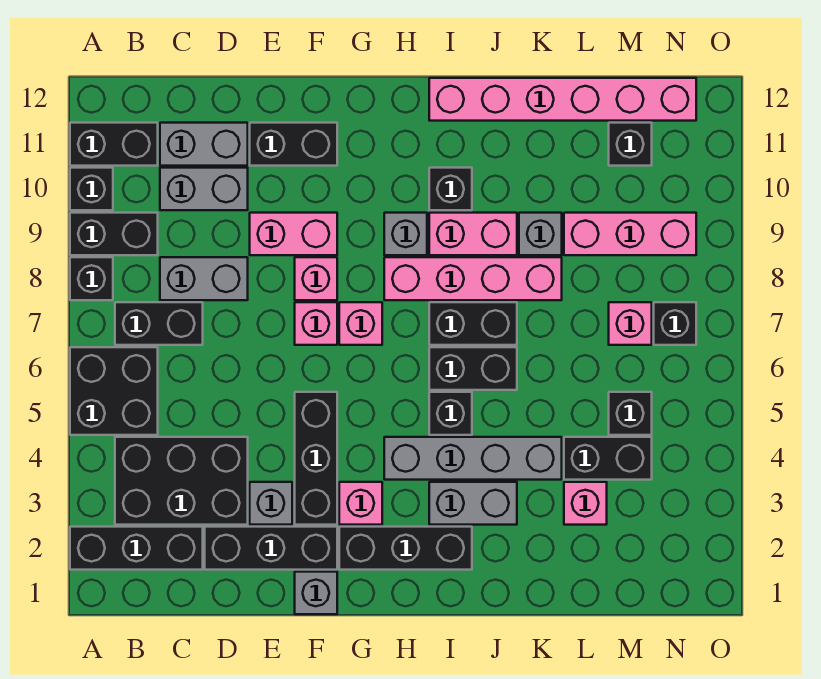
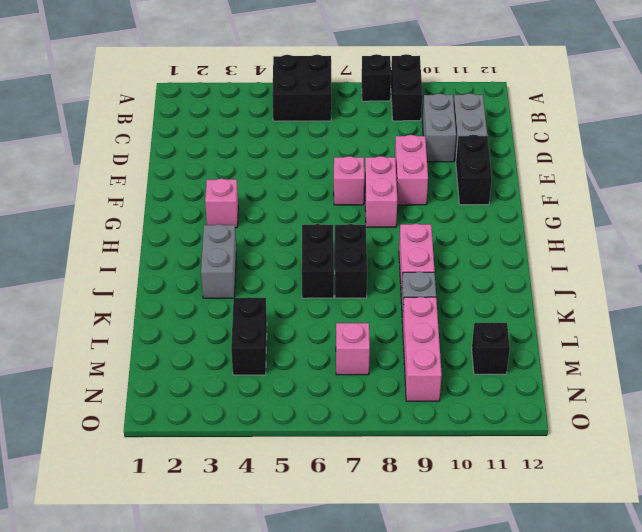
pink 1x2 brick [365,156,397,227] -> pink 1x1 brick [295,257,337,300]
none -> black 1x3 brick [70,527,203,570]
none -> black 1x1 brick [70,168,113,210]
none -> black 1x2 brick [70,123,158,166]
none -> black 2x3 brick [115,437,248,525]

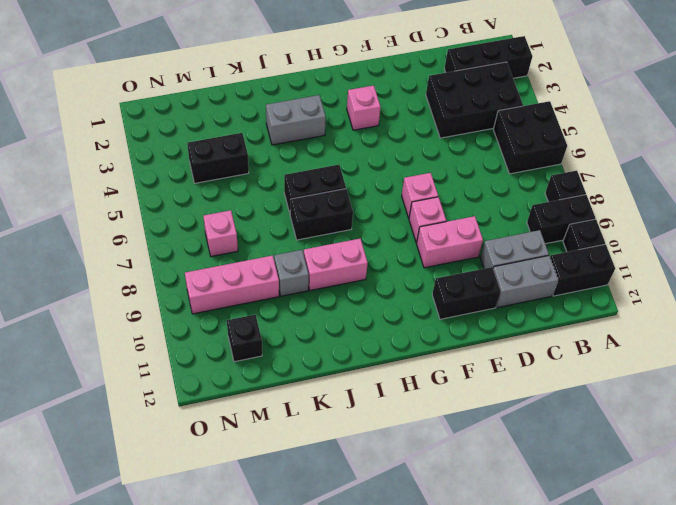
none -> black 1x2 brick [115,302,203,345]
none -> grey 1x2 brick [160,257,248,300]
none -> black 1x3 brick [205,527,337,570]
none -> grey 1x1 brick [250,482,292,525]

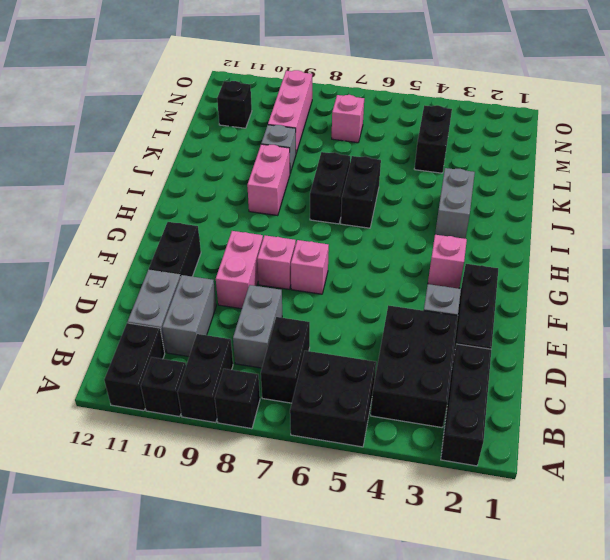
none -> grey 1x1 brick [295,572,337,614]
none -> black 1x3 brick [295,392,337,525]
none -> black 1x3 brick [339,527,472,570]
none -> pink 1x1 brick [339,302,382,345]

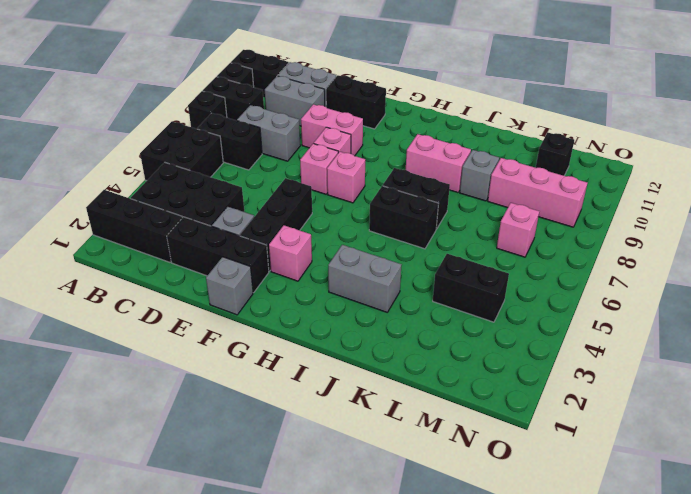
none -> black 1x3 brick [339,527,472,570]
none -> grey 1x4 brick [384,437,562,480]
none -> pink 1x4 brick [384,257,562,300]
none -> grey 1x1 brick [384,213,427,255]

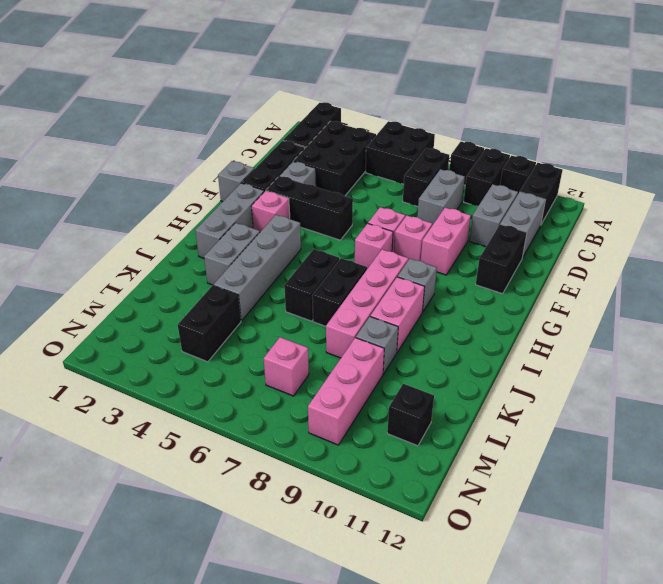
grey 1x3 brick [195,183,264,258] -> black 1x3 brick [339,527,472,570]
none -> black 1x1 brick [429,392,472,435]
none -> black 1x1 brick [429,168,472,210]
none -> pink 1x6 brick [429,78,696,121]
none -> pink 1x1 brick [564,482,607,525]

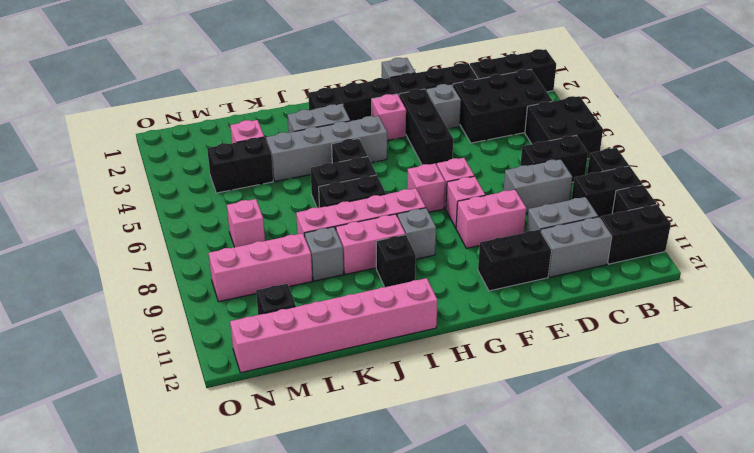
none -> black 1x1 brick [609,392,652,435]
none -> black 1x1 brick [654,302,696,345]

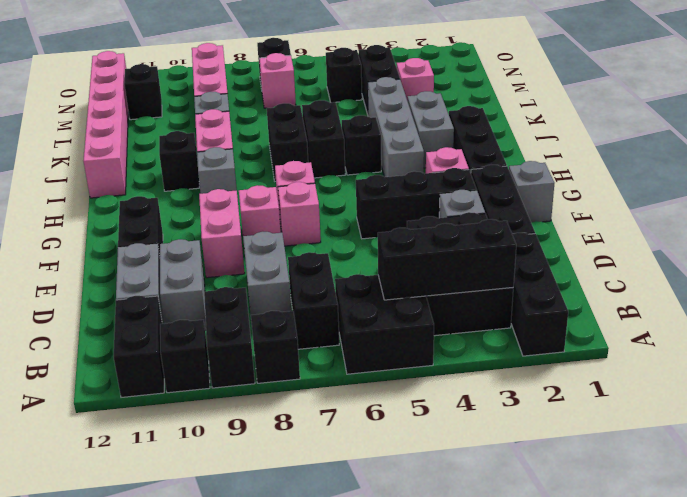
black 1x3 brick [378,219,516,300] -> none
none -> pink 1x4 brick [384,257,562,300]

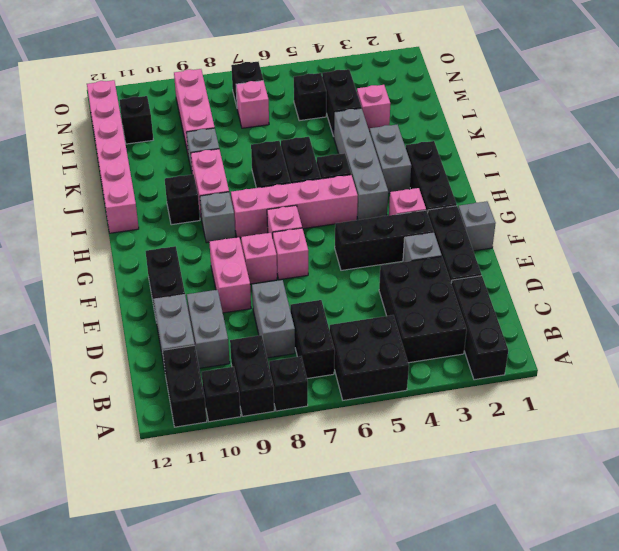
pink 1x4 brick [231,175,358,238] -> pink 1x4 brick turned to [384,257,562,300]

